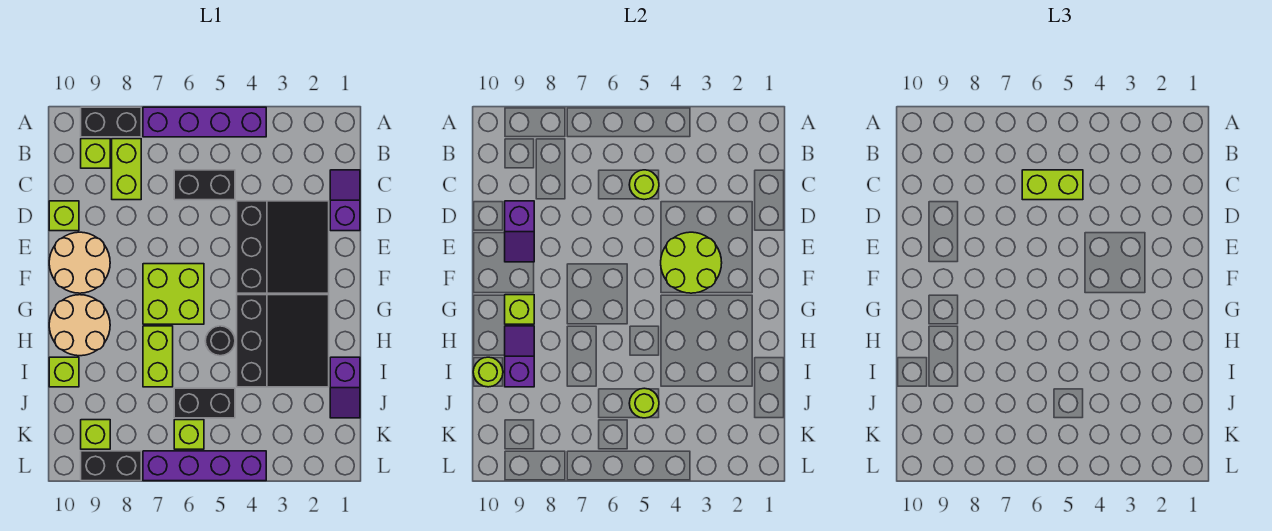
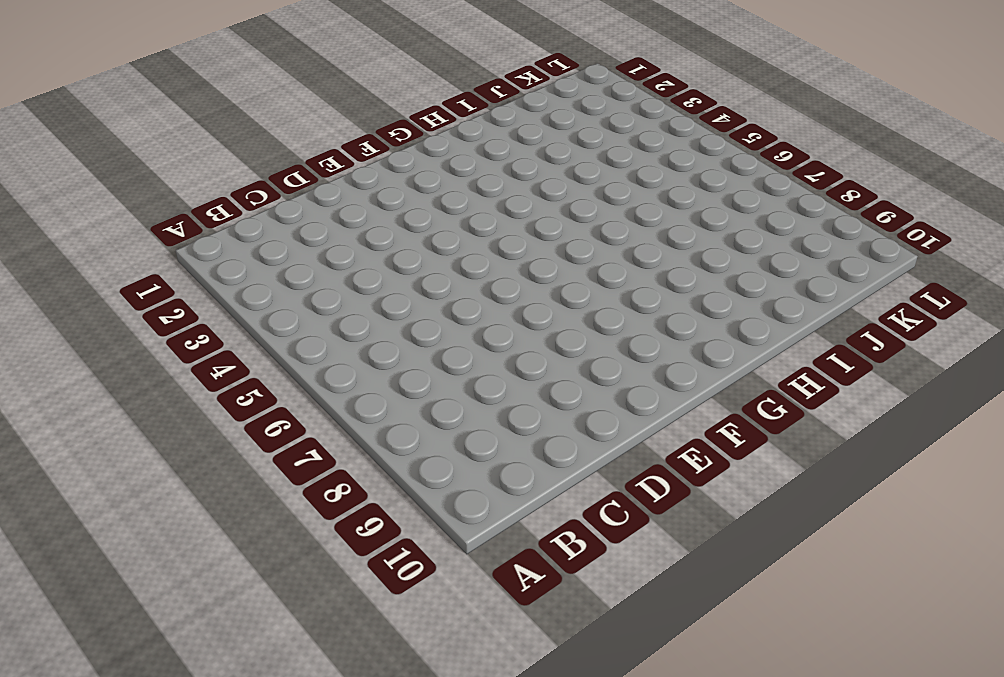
none -> purple 1x4 brick [143,107,266,137]
none -> black 1x2 brick [81,107,141,137]
none -> lime 1x2 brick [112,139,141,200]

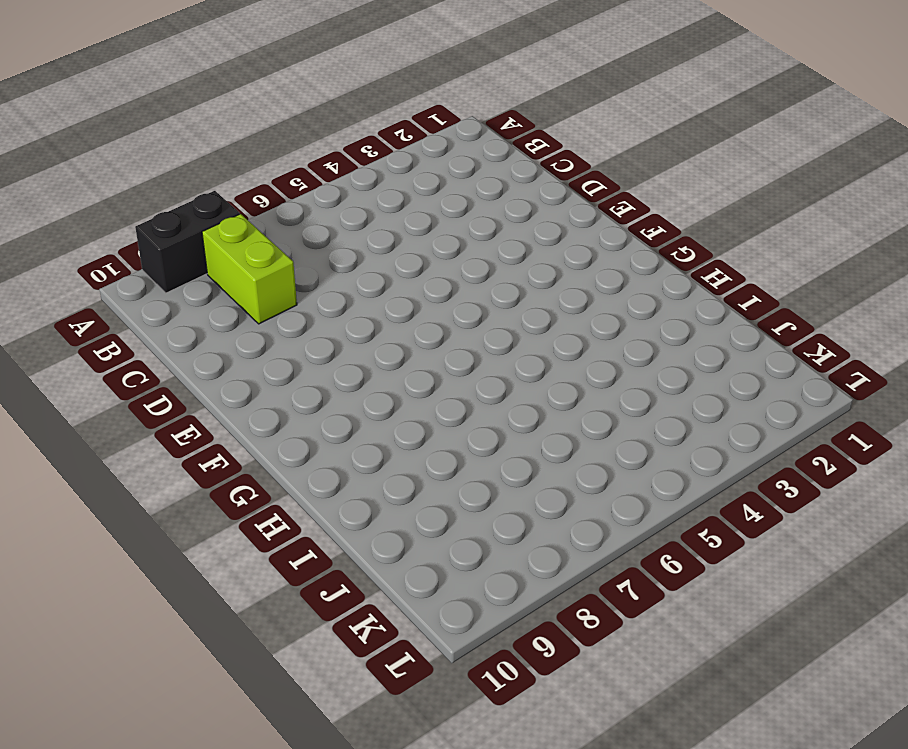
none -> purple 1x4 brick [143,107,266,137]
none -> lime 1x1 brick [81,139,110,168]
none -> purple 1x2 slope [330,170,360,231]

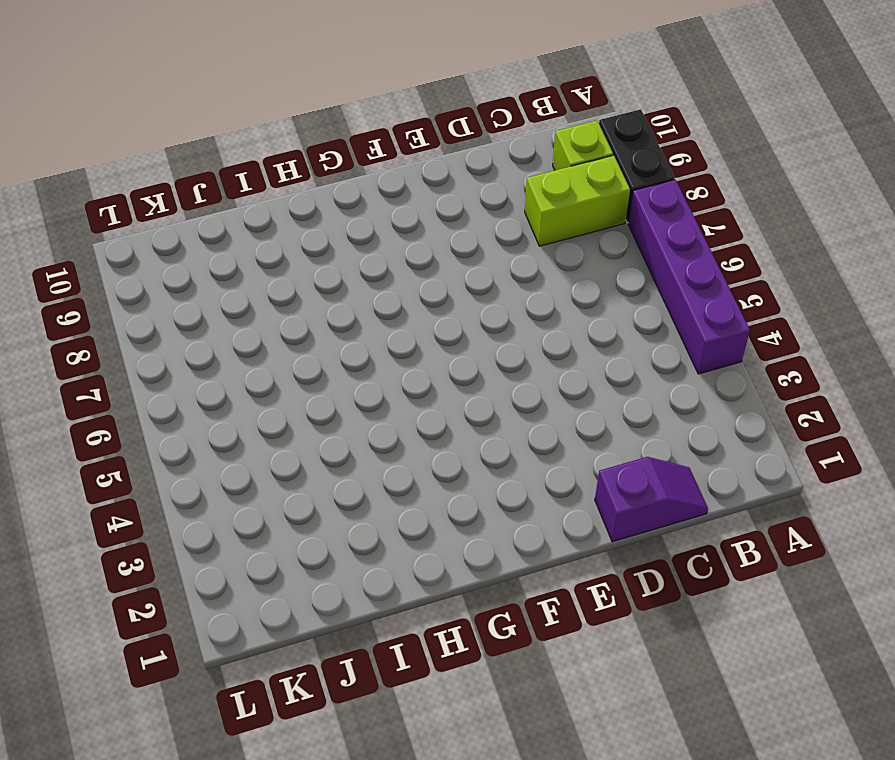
none -> black 1x2 brick [174,170,235,200]
none -> black 3x3 slope [237,201,329,293]
none -> lime 1x1 brick [49,201,79,231]

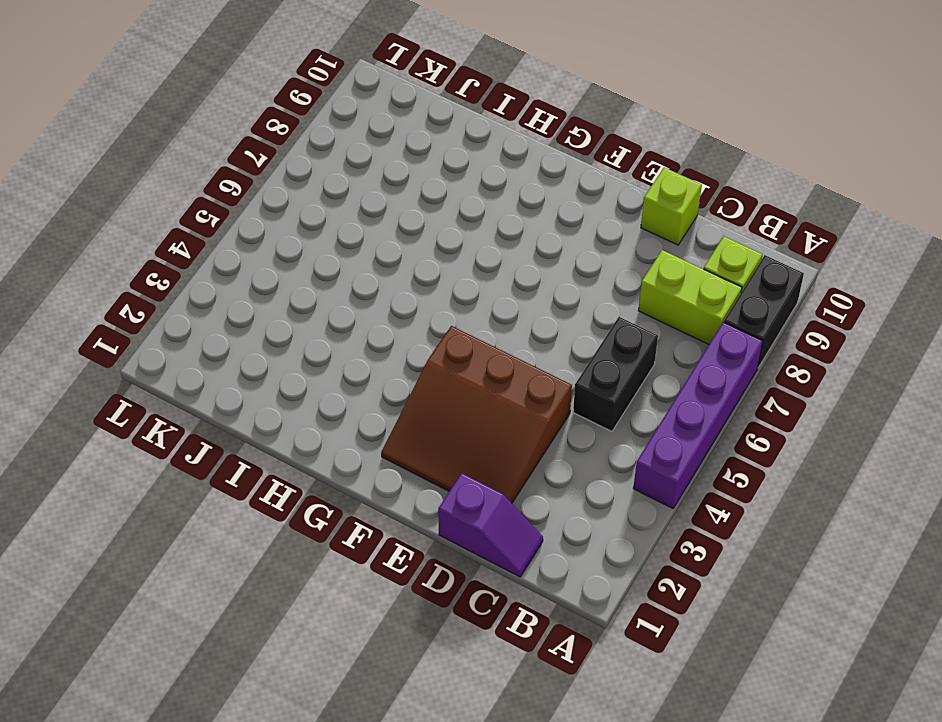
brown 3x3 slope [381,326,572,503] -> black 3x3 slope [237,201,329,293]
none -> tan 2x2 round brick [49,232,110,293]
none -> lime 2x2 brick [143,264,204,324]
none -> black 3x3 slope [237,295,329,387]

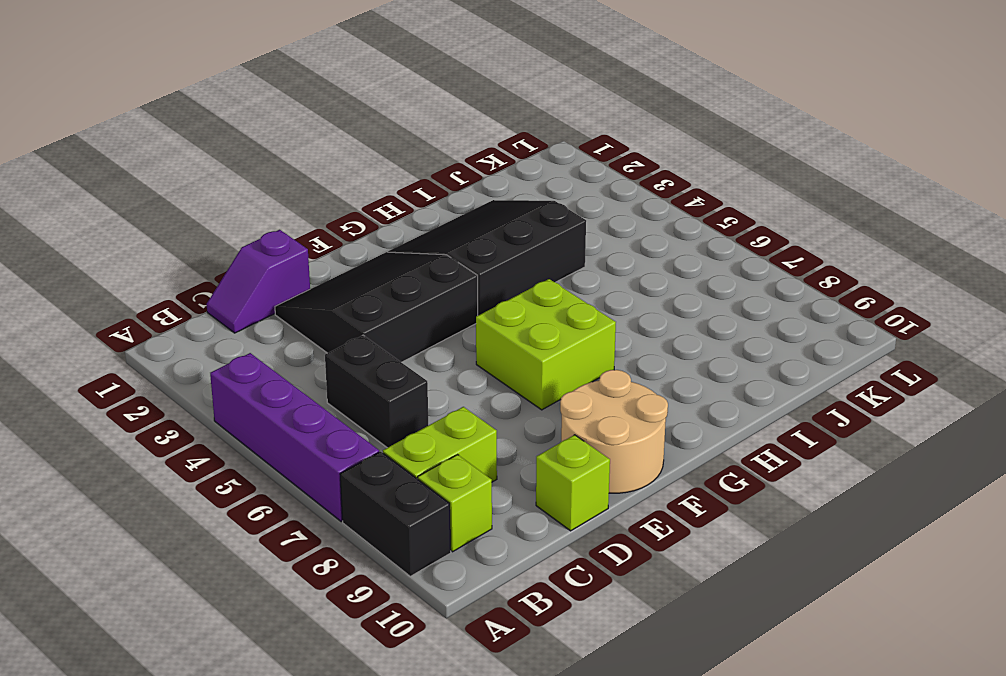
none -> tan 2x2 round brick [49,295,110,356]
none -> black 1x1 round brick [205,326,235,356]
none -> lime 1x2 brick [143,326,173,387]

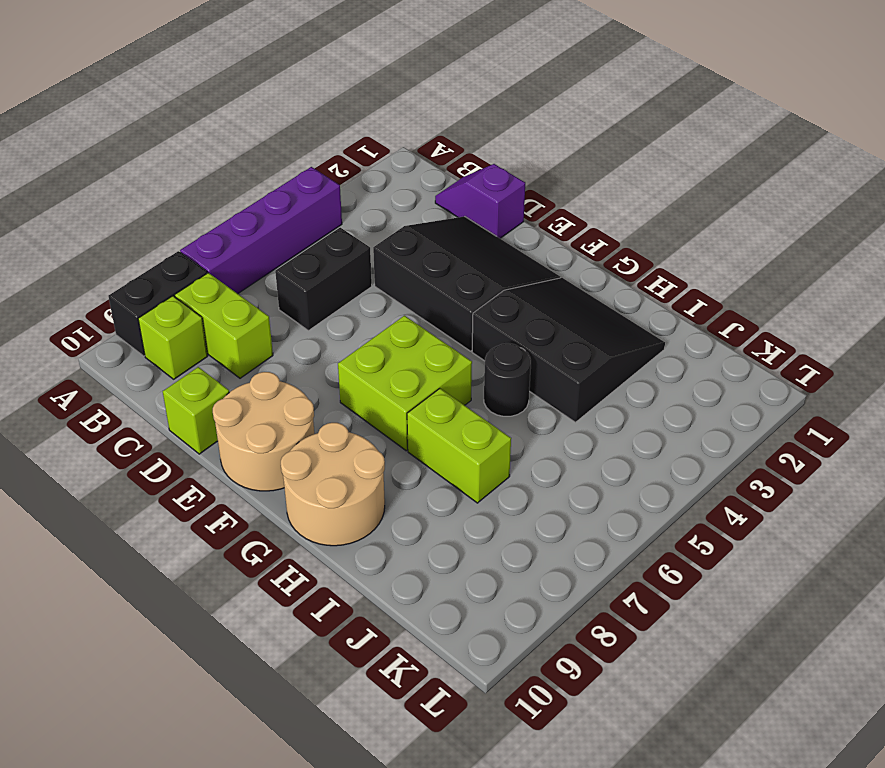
none -> purple 1x2 slope [330,357,360,418]
none -> lime 1x1 brick [49,357,79,387]
none -> black 1x2 brick [174,388,235,418]

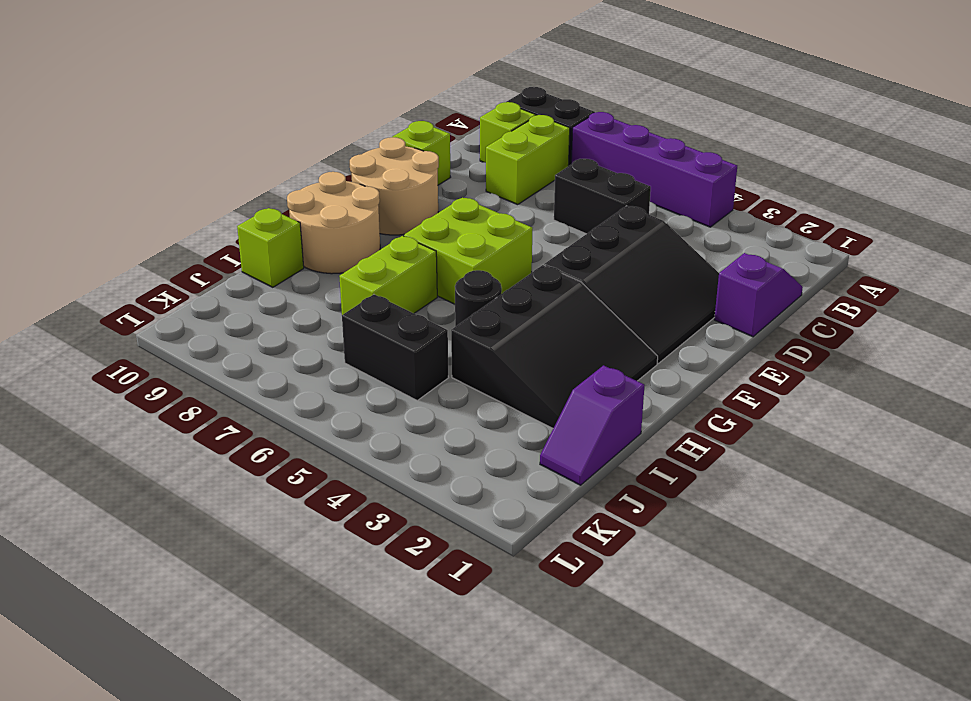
none -> lime 1x1 brick [174,420,204,449]
none -> lime 1x1 brick [81,420,110,449]
none -> purple 1x4 brick [143,451,266,481]

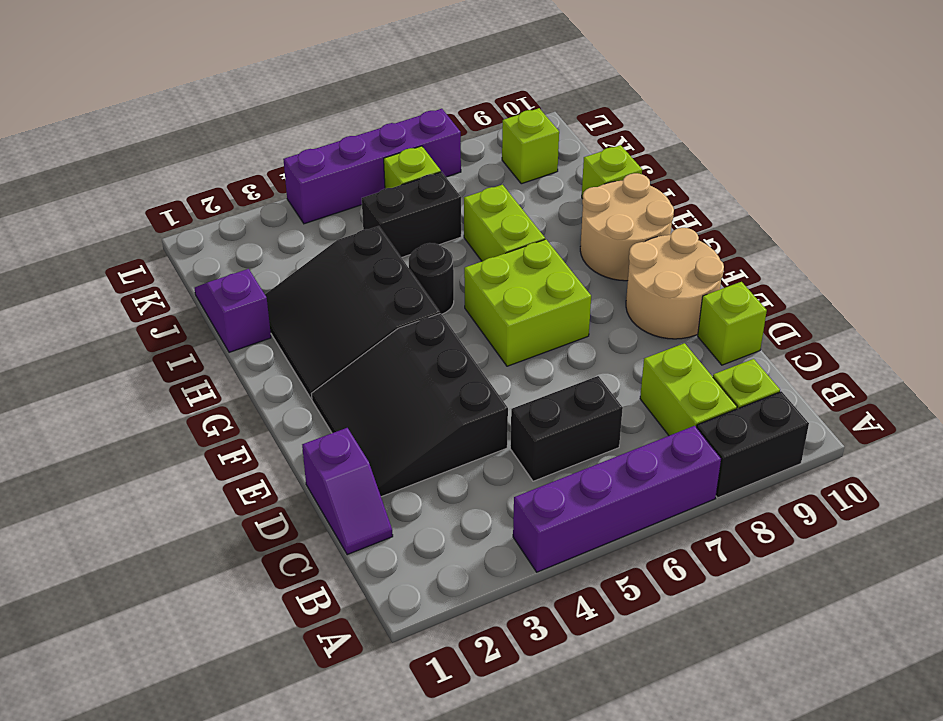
none -> black 1x2 brick [81,451,141,481]
none -> lime 1x1 round brick [629,170,659,200]
none -> purple 1x2 slope [505,201,534,262]

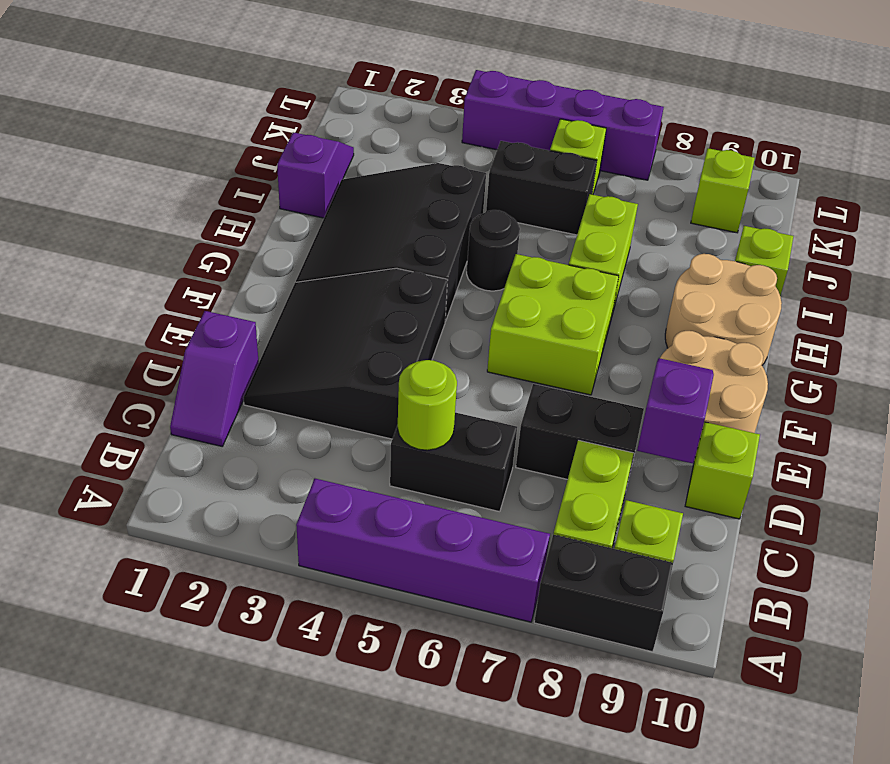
black 1x2 brick [516,384,644,479] -> black 1x2 brick moved to [81,451,141,481]
none -> lime 2x2 round brick [661,232,722,293]
none -> lime 1x1 brick [505,295,534,324]
none -> purple 1x2 slope [505,326,534,387]

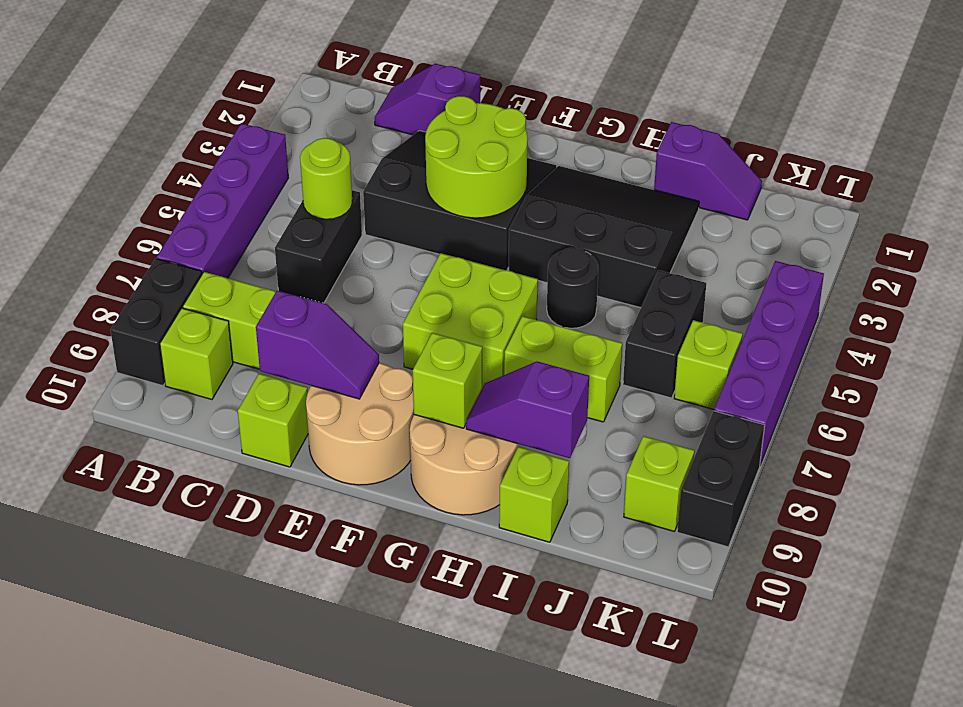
none -> lime 1x1 round brick [473,357,503,387]
none -> lime 1x1 round brick [629,388,659,418]
none -> lime 1x2 brick [1022,170,1083,200]

